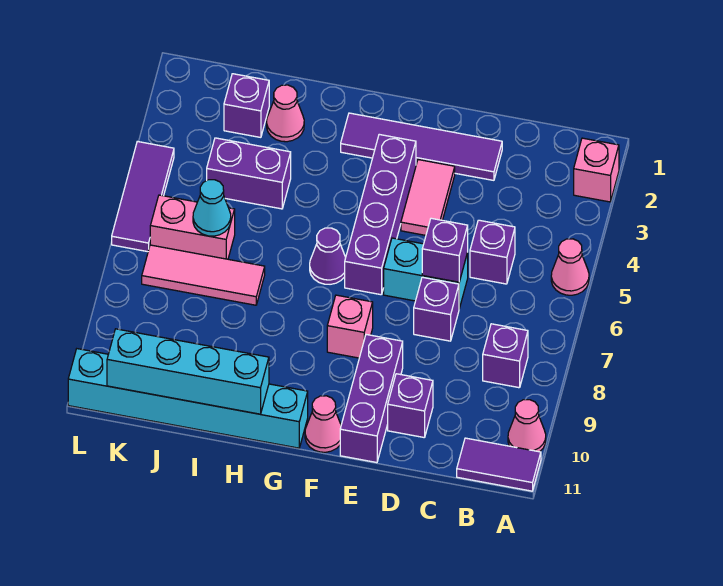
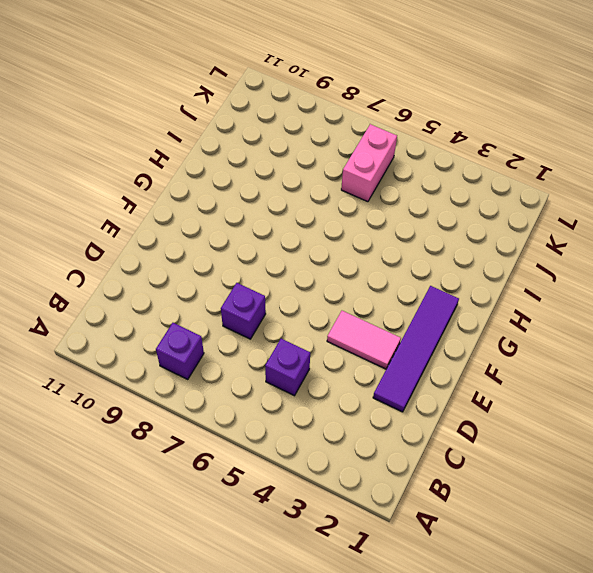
none -> pink 1x1 brick [574,138,619,202]
none -> pink 1x1 cone [551,239,589,295]
none -> pink 1x1 cone [508,400,546,452]

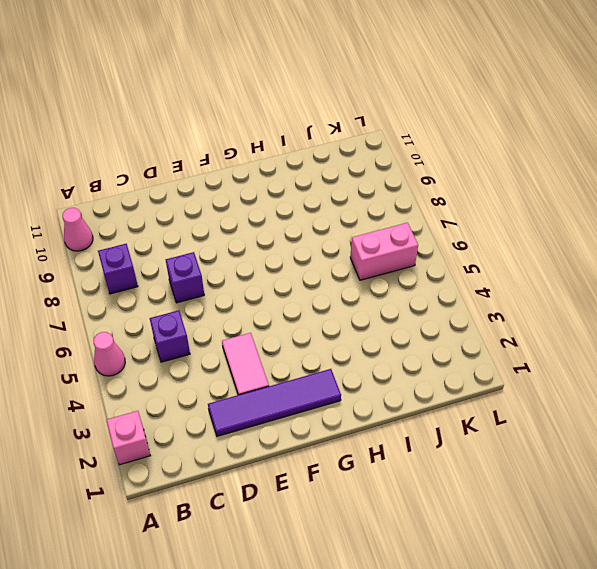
none -> purple 1x2 tile [457,438,541,491]
none -> cyan 1x2 brick [384,238,468,308]
none -> purple 1x1 brick [388,374,433,438]

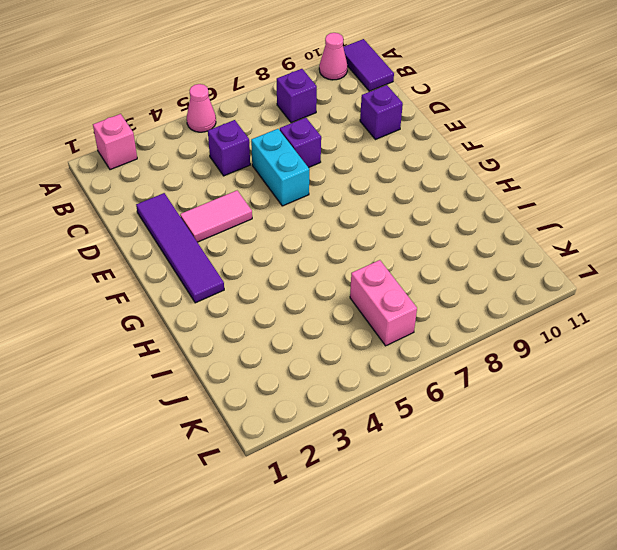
none -> purple 1x3 brick [340,335,403,463]
none -> purple 1x4 brick [345,134,416,295]
none -> pink 1x1 brick [327,295,373,358]

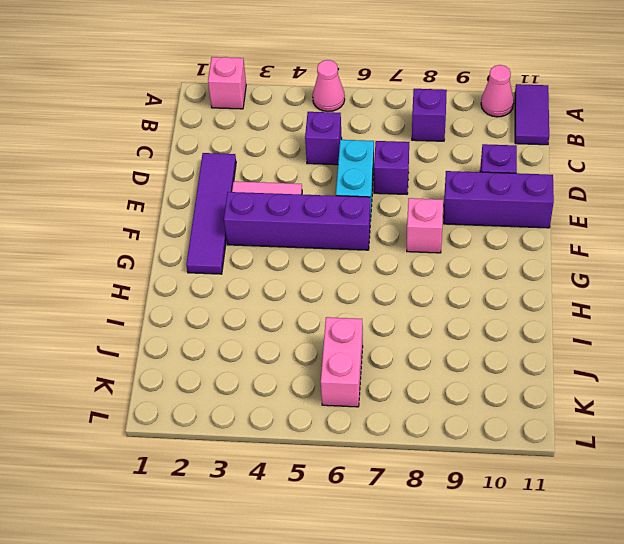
none -> pink 1x1 cone [305,396,341,452]
none -> purple 1x1 cone [310,228,346,284]
none -> cyan 1x6 brick [68,349,308,448]

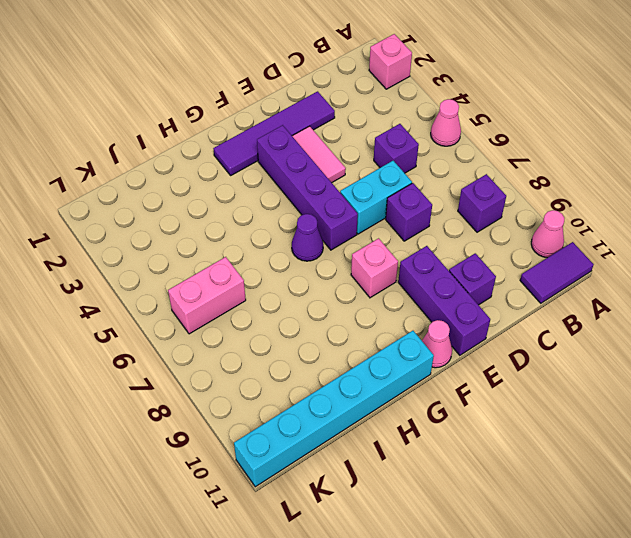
none -> pink 1x1 cone [267,85,304,142]
none -> purple 1x2 brick [207,138,291,209]
none -> pink 1x3 tile [142,245,265,305]

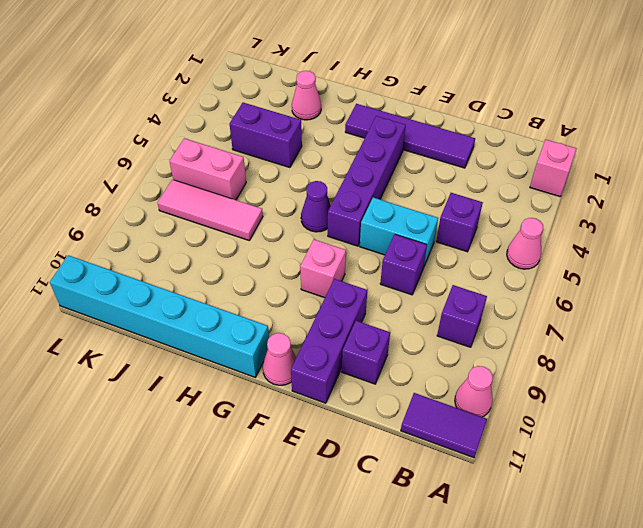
none -> pink 1x2 tile [401,160,455,235]
none -> purple 1x1 brick [224,74,269,137]
none -> purple 1x3 tile [112,141,174,252]

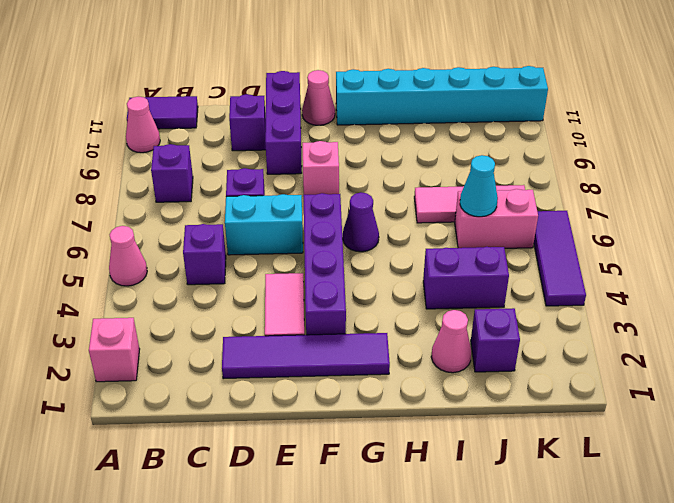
none -> purple 1x1 brick [422,218,468,282]
none -> cyan 1x4 brick [107,329,269,414]

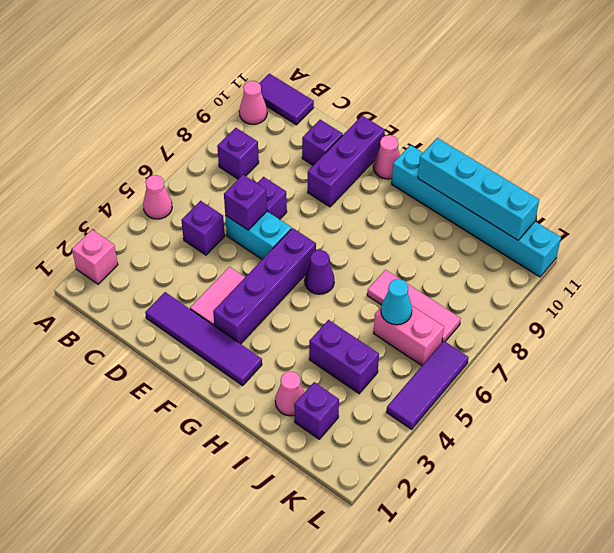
none -> pink 1x1 brick [327,295,373,358]

